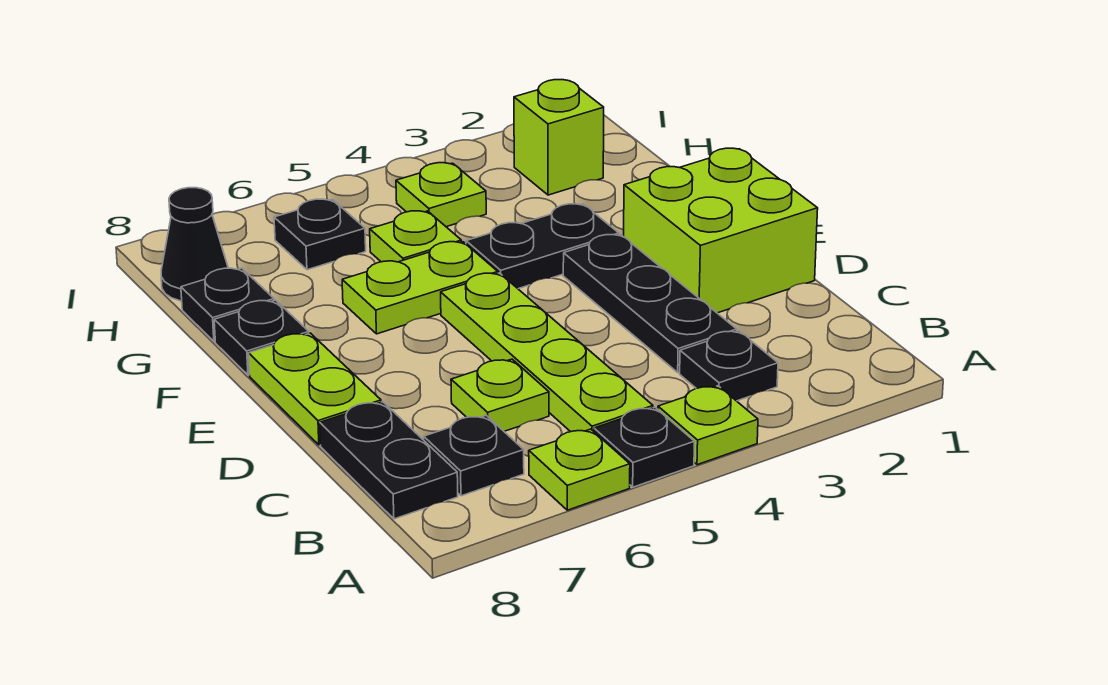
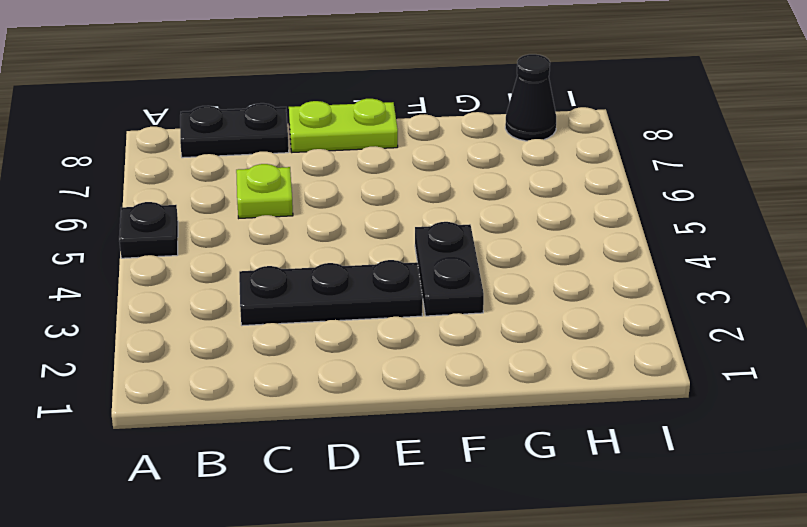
none -> lime 1x1 plate [658,386,758,465]
none -> lime 1x1 plate [529,429,630,510]
none -> black 1x1 plate [680,331,778,401]

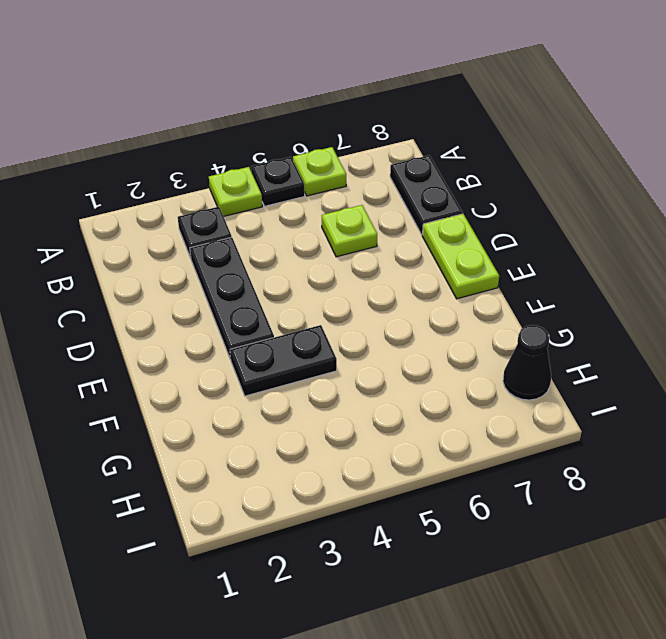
none -> lime 1x4 plate [441,273,653,432]
none -> black 1x1 plate [424,415,524,496]
none -> lime 2x2 brick [624,148,818,313]

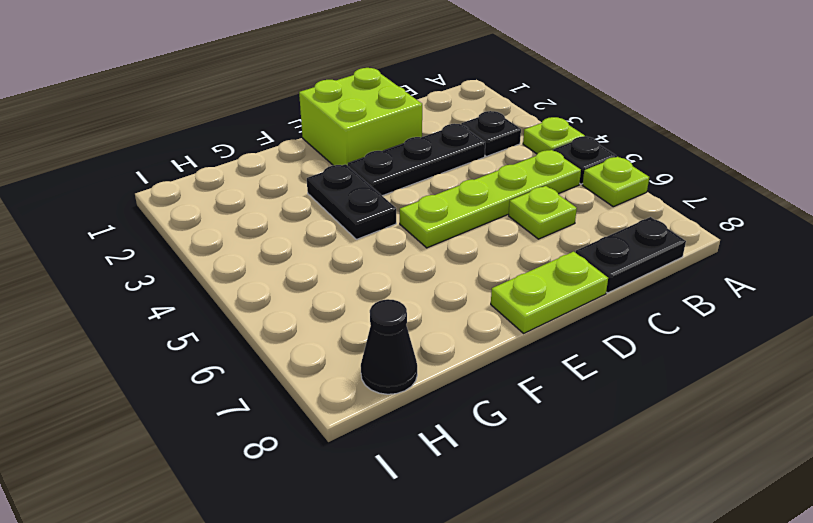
none -> black 1x1 plate [424,415,524,496]
none -> lime 1x2 plate [342,242,498,334]
none -> black 1x1 plate [214,300,309,375]

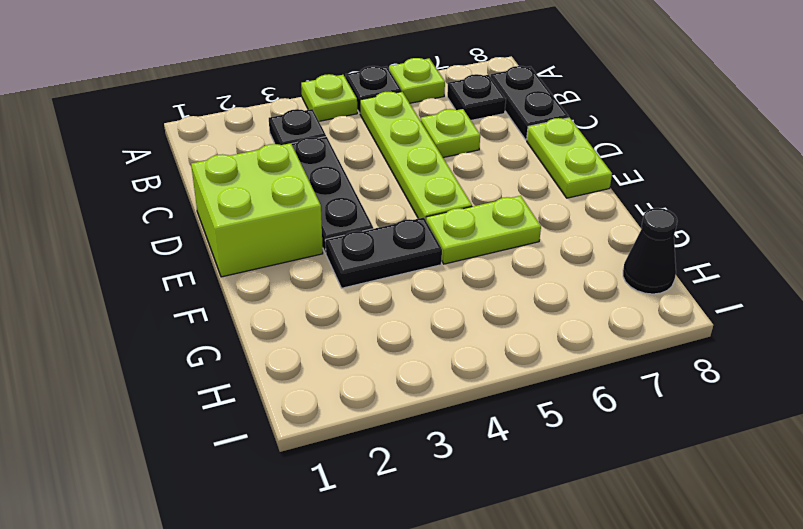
none -> black 1x1 plate [214,300,309,375]
none -> lime 1x1 plate [370,211,461,262]
none -> black 1x1 plate [181,268,274,341]

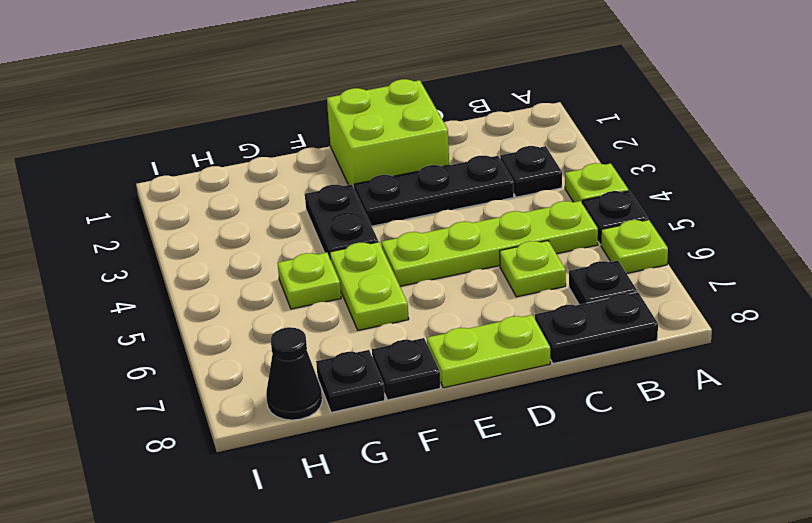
none -> lime 1x1 brick [514,80,604,195]
none -> lime 1x1 plate [396,163,486,227]
none -> black 1x1 plate [274,199,366,270]

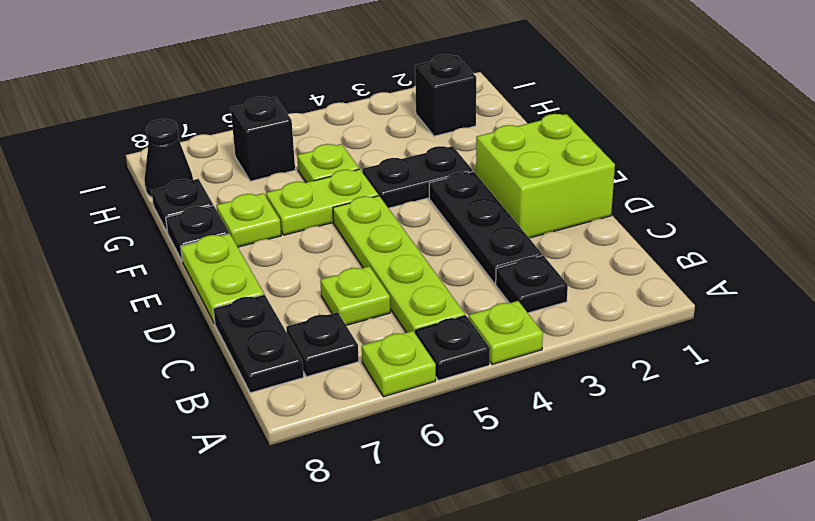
lime 1x1 plate [216,193,281,247] -> lime 1x1 plate moved to [396,163,486,227]
black 1x1 brick [415,55,476,136] -> lime 1x1 brick [514,80,604,195]
black 1x1 brick [231,97,295,181] -> black 1x1 plate [274,199,366,270]

